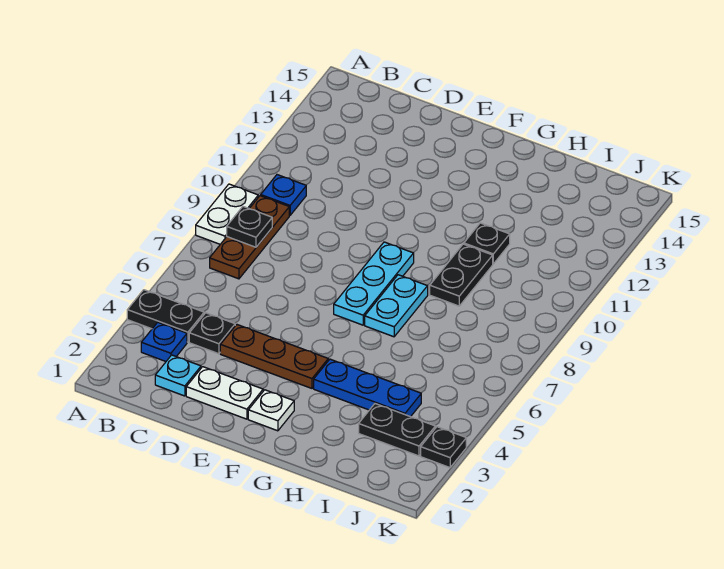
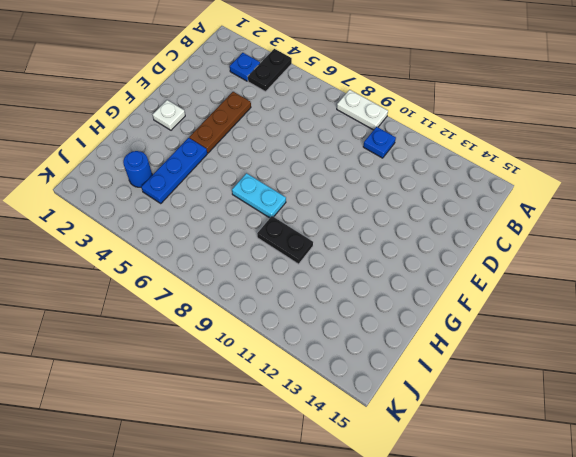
blue 1x1 round brick [123,151,152,187] -> black 1x2 plate [359,404,435,456]
none -> brown 1x3 plate [210,196,289,279]
none -> cyan 1x1 plate [155,355,201,396]
none -> black 1x1 plate [189,313,235,354]

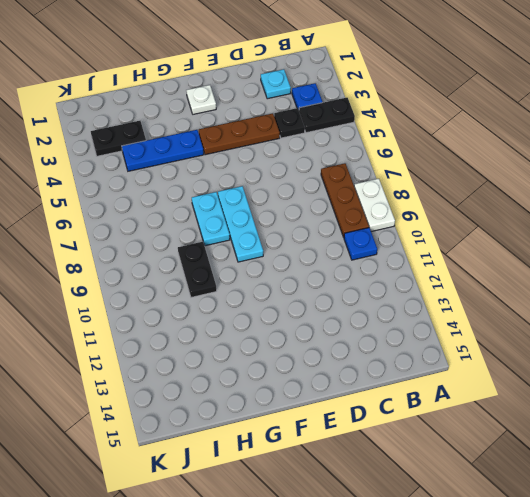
none -> white 1x2 plate [186,367,263,419]
none -> black 1x1 plate [464,223,510,264]
none -> black 1x1 plate [421,427,466,468]

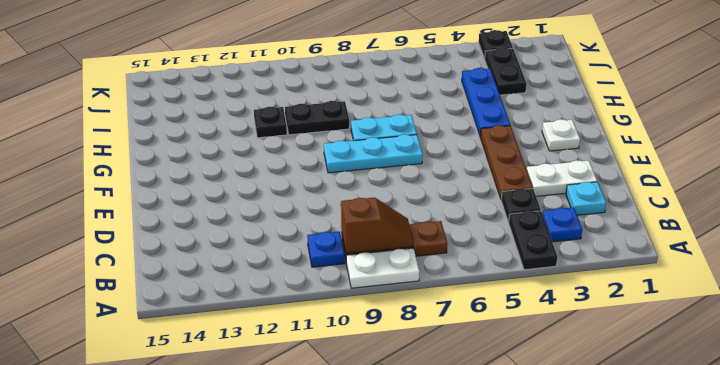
brown 1x2 slope [341,197,414,254] -> black 1x1 plate [227,207,272,247]
white 1x2 plate [527,160,597,196] -> white 1x2 plate turned to [186,367,263,419]

